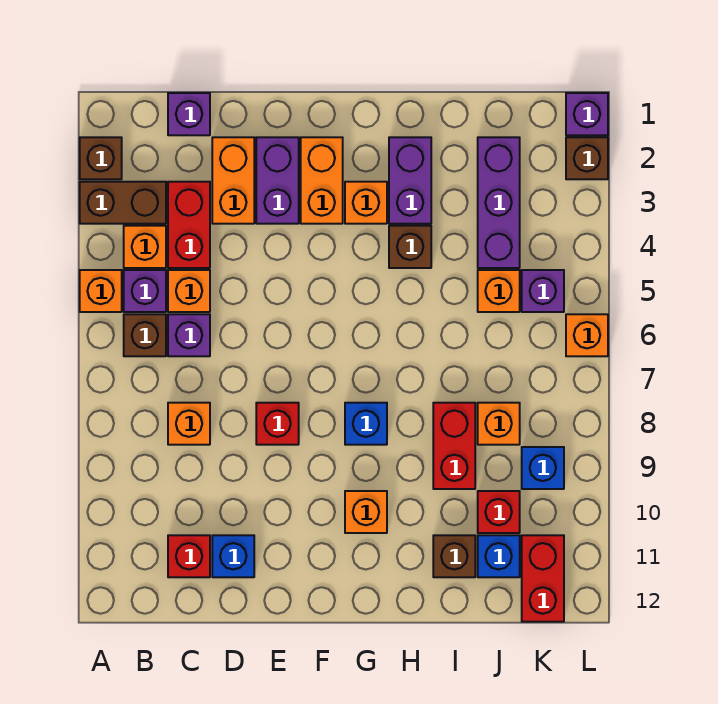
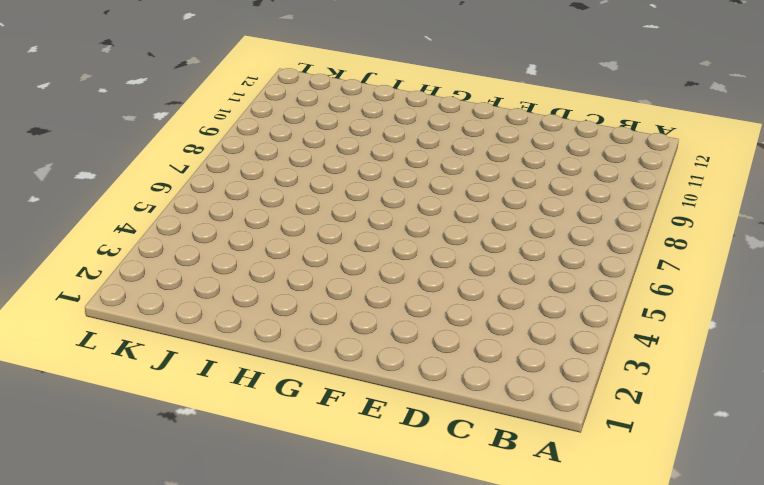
none -> brown 1x1 brick [80,137,122,179]
none -> brown 1x2 brick [80,182,166,224]
none -> orange 1x1 brick [80,270,122,312]
none -> orange 1x1 brick [124,226,166,268]

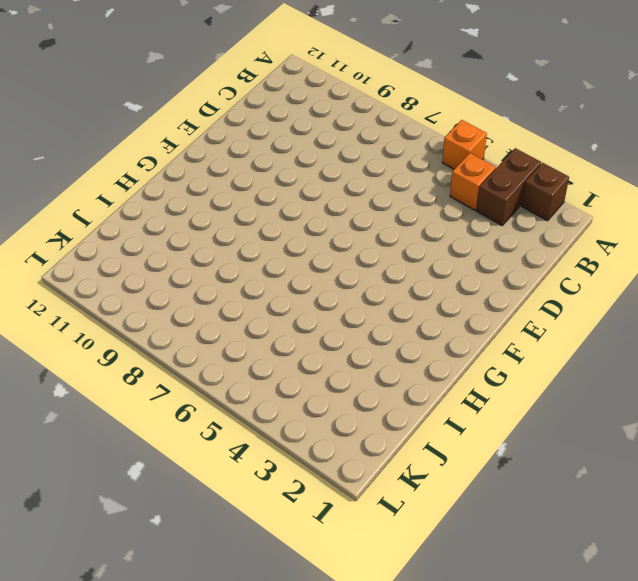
none -> purple 1x1 brick [124,270,166,312]
none -> brown 1x1 brick [124,314,166,356]
none -> purple 1x1 brick [168,93,210,135]
none -> red 1x2 brick [168,182,210,268]

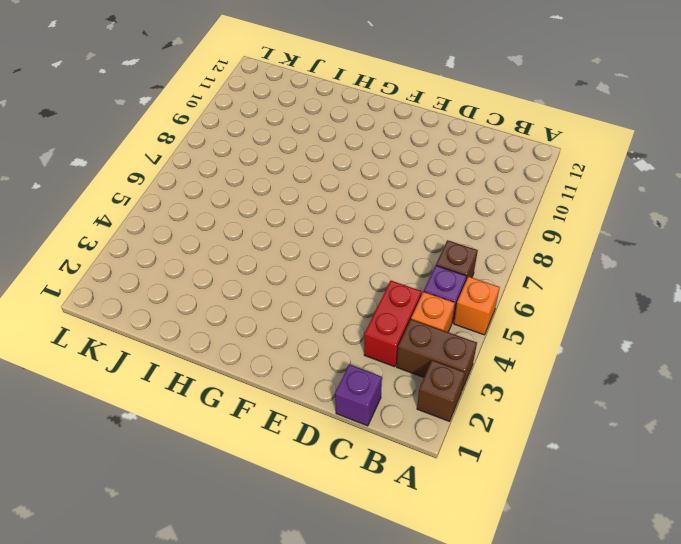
none -> orange 1x1 brick [168,270,210,312]
none -> purple 1x1 brick [168,314,210,356]
none -> orange 1x1 brick [168,403,210,445]
none -> red 1x1 brick [168,535,210,577]

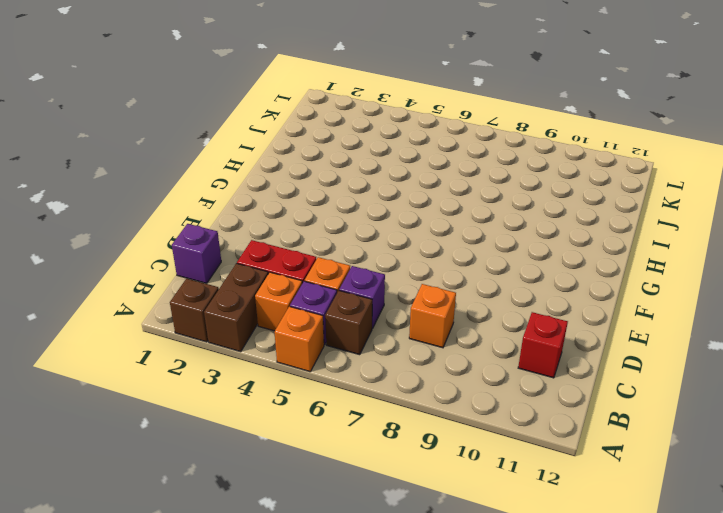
none -> orange 1x2 brick [212,137,254,224]
none -> blue 1x1 brick [212,535,254,577]
none -> purple 1x2 brick [256,137,299,224]
none -> red 1x1 brick [256,403,299,445]

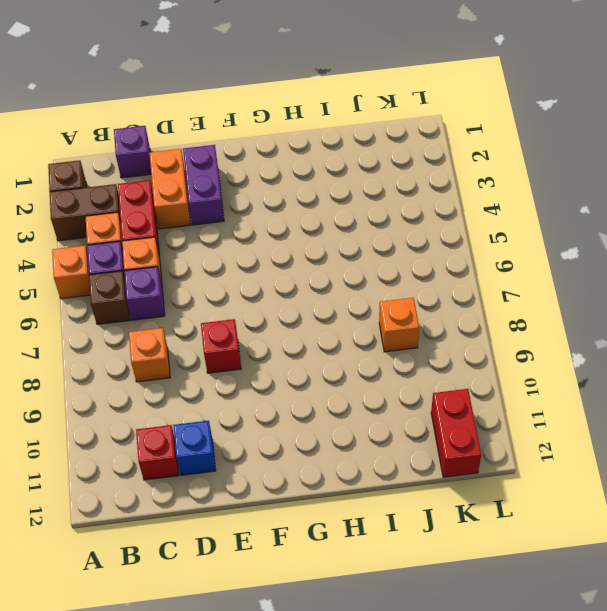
none -> orange 1x2 brick [301,137,343,224]
none -> orange 1x1 brick [345,182,387,224]
none -> blue 1x1 brick [345,403,387,445]
none -> orange 1x1 brick [345,491,387,533]

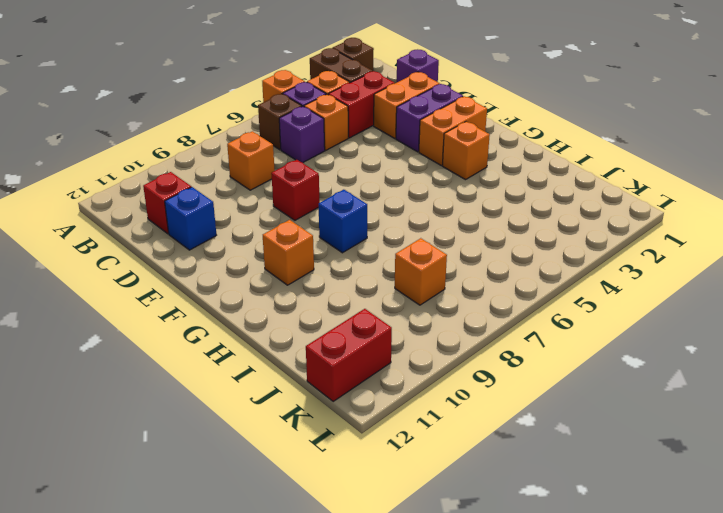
none -> purple 1x2 brick [389,137,431,224]
none -> brown 1x1 brick [389,226,431,268]
none -> red 1x2 brick [433,403,475,489]
none -> brown 1x1 brick [433,535,475,577]

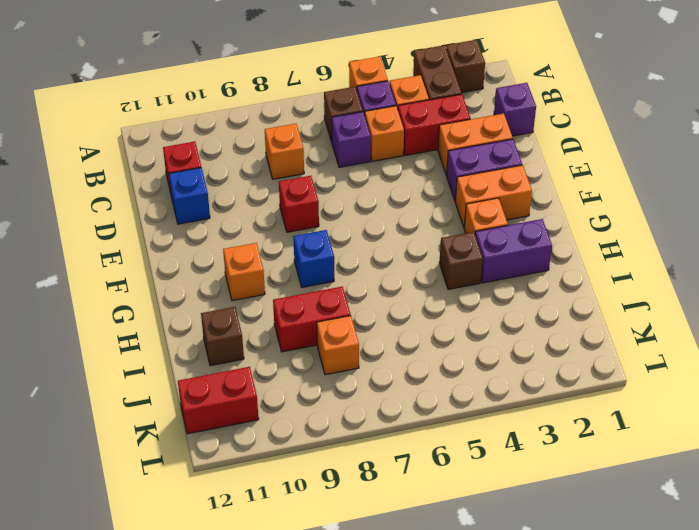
none -> purple 1x3 brick [478,137,520,268]
none -> orange 1x1 brick [478,270,520,312]
none -> red 1x1 brick [478,491,520,533]
none -> blue 1x1 brick [478,535,520,577]

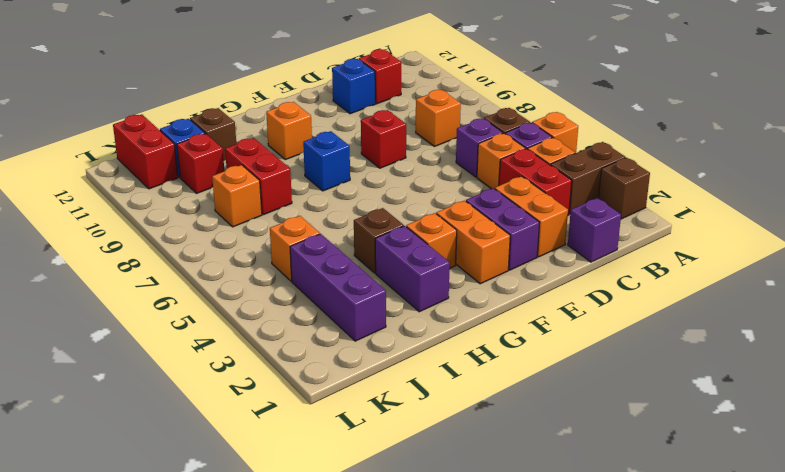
none -> purple 1x1 brick [522,270,564,312]
none -> blue 1x1 brick [522,447,564,489]
none -> purple 1x1 brick [566,93,608,135]
none -> brown 1x1 brick [566,137,608,179]

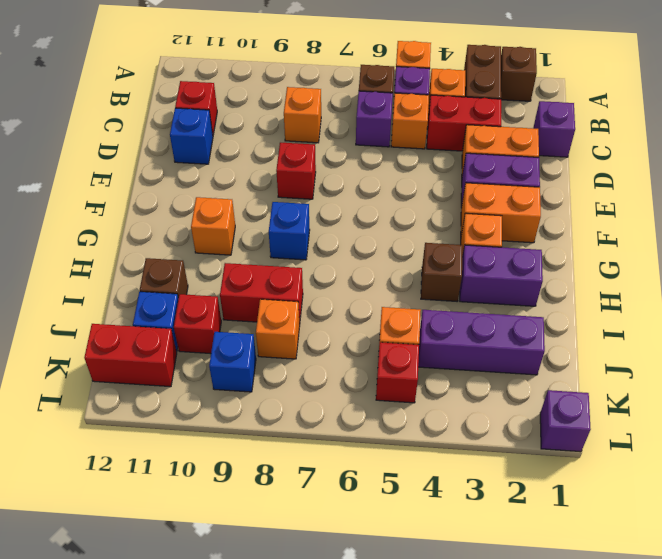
red 1x1 brick [376,342,419,403] -> purple 1x1 brick [522,270,564,312]
none -> brown 1x1 brick [566,137,608,179]
none -> orange 1x1 brick [566,314,608,356]

